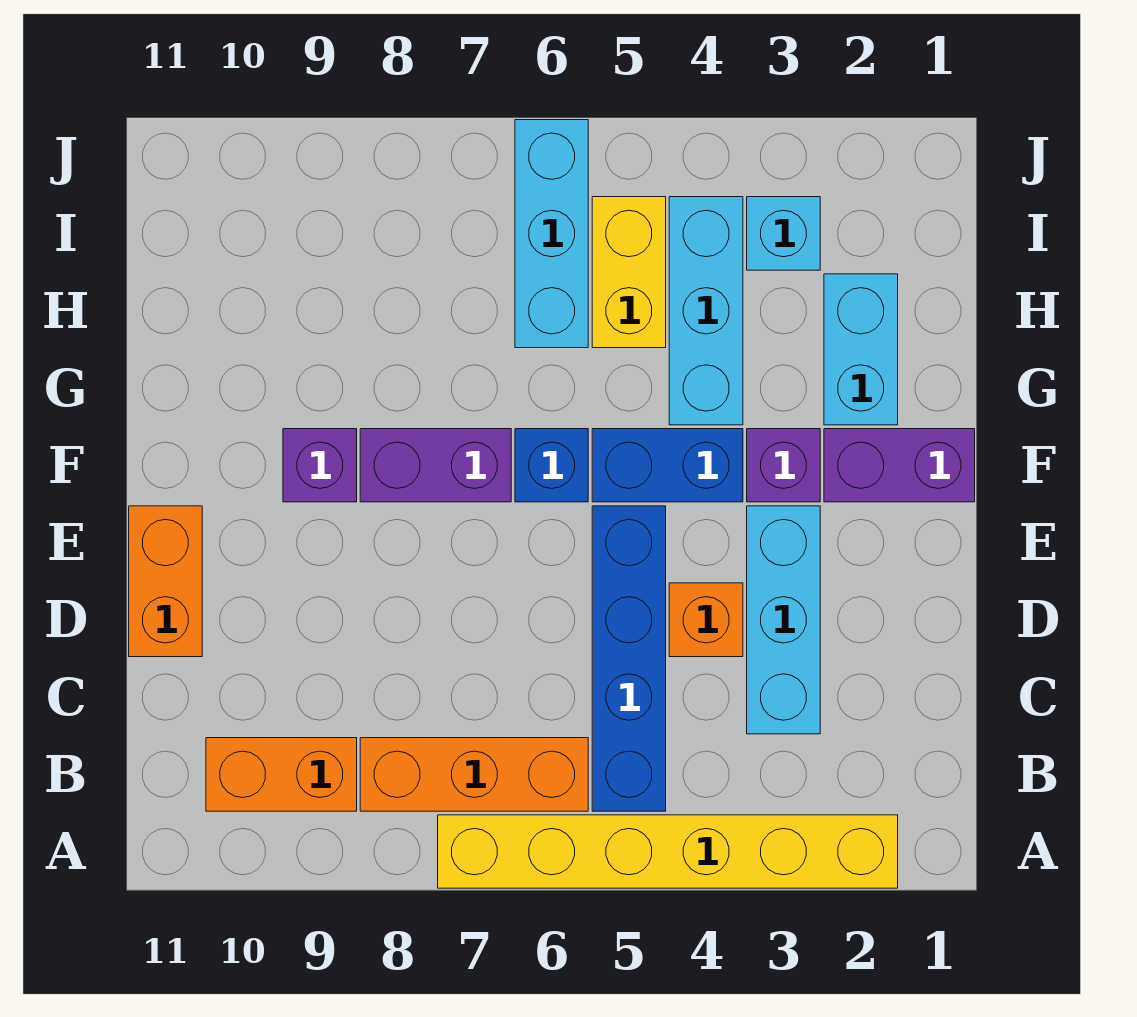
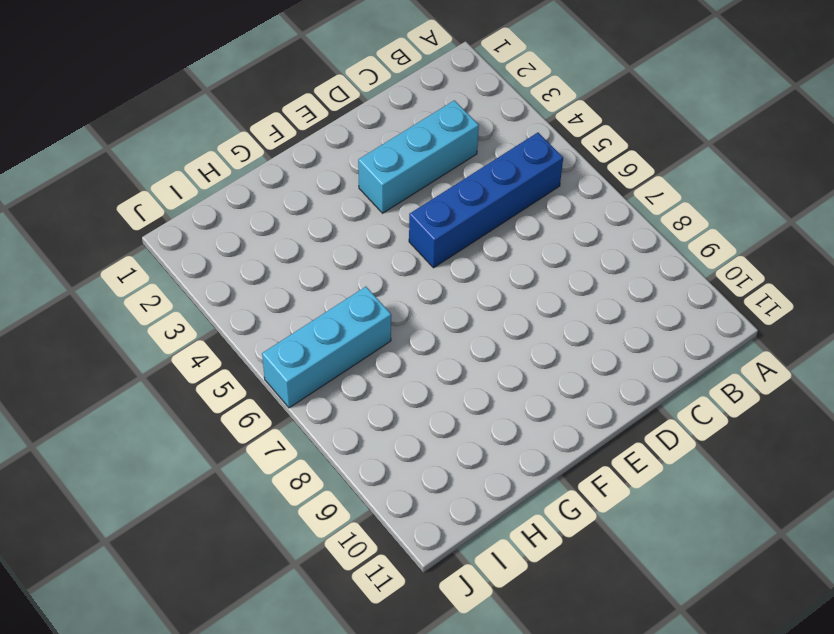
none -> yellow 1x6 brick [438,815,898,888]
none -> orange 1x3 brick [360,738,588,811]
none -> orange 1x2 brick [206,738,357,811]

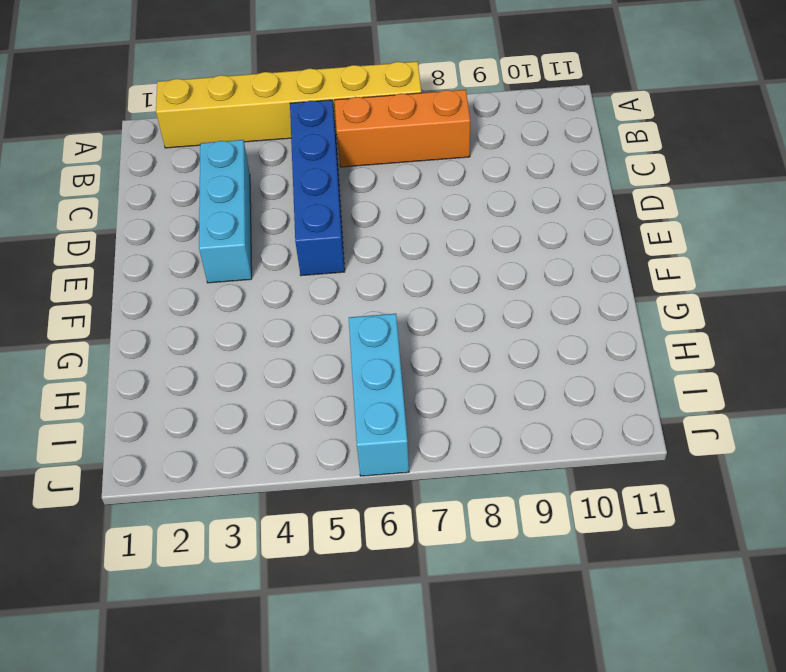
none -> orange 1x2 brick [206,738,357,811]
none -> orange 1x1 brick [669,583,743,657]
none -> orange 1x2 brick [129,506,202,657]

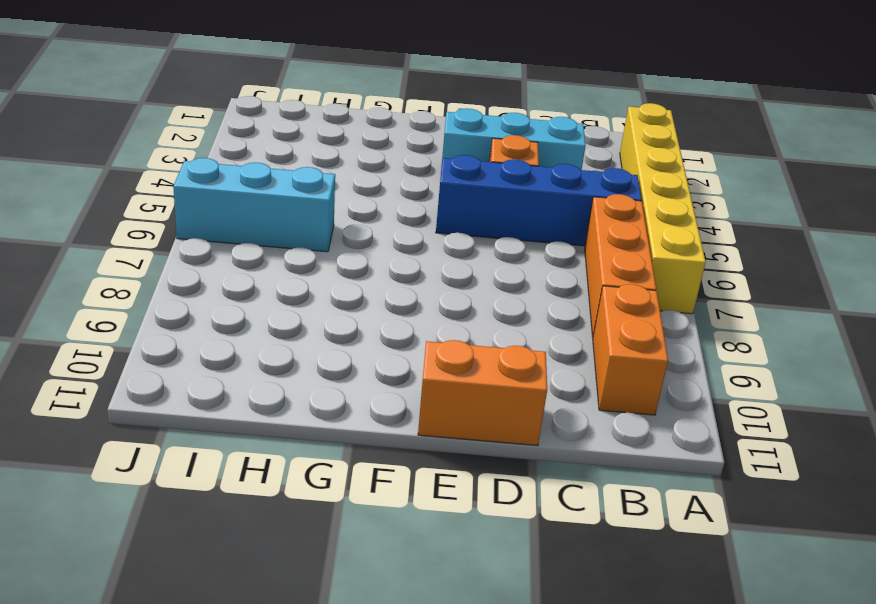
none -> purple 1x2 brick [824,429,975,502]
none -> purple 1x1 brick [747,429,820,502]
none -> blue 1x2 brick [592,429,743,502]

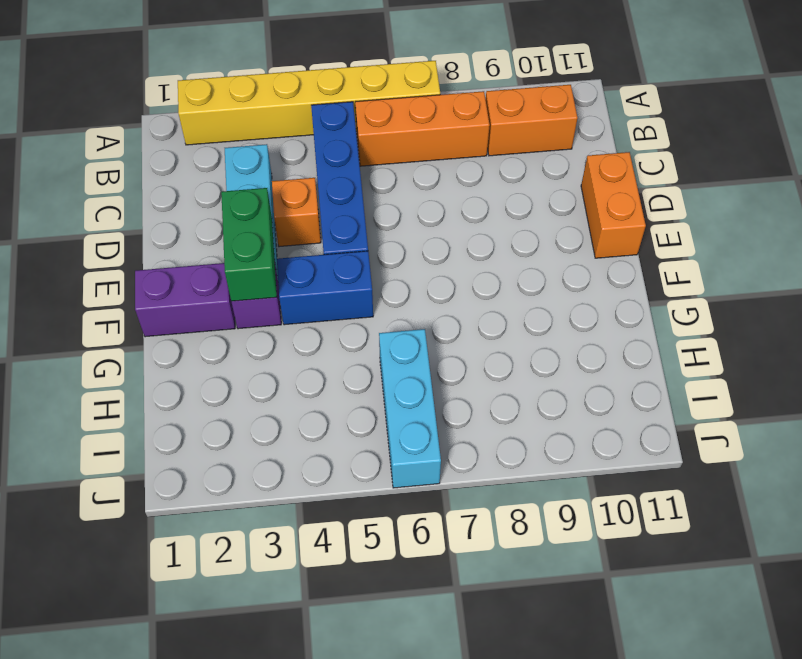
green 1x2 brick [221,188,277,301] -> none
none -> blue 1x1 brick [515,429,588,502]
none -> purple 1x2 brick [360,429,511,502]
none -> purple 1x1 brick [283,429,357,502]

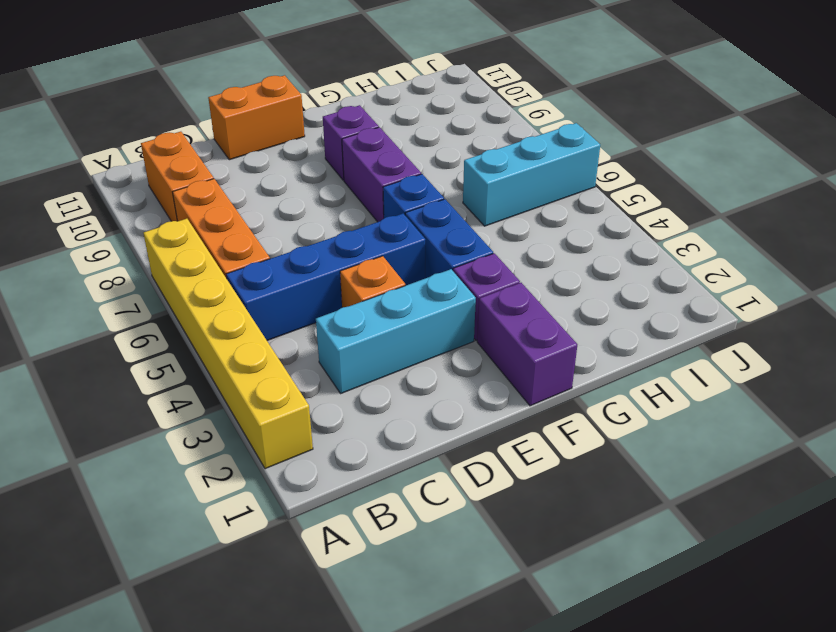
none -> cyan 1x2 brick [824,274,898,425]
none -> cyan 1x3 brick [669,197,743,425]
none -> yellow 1x2 brick [592,197,666,348]

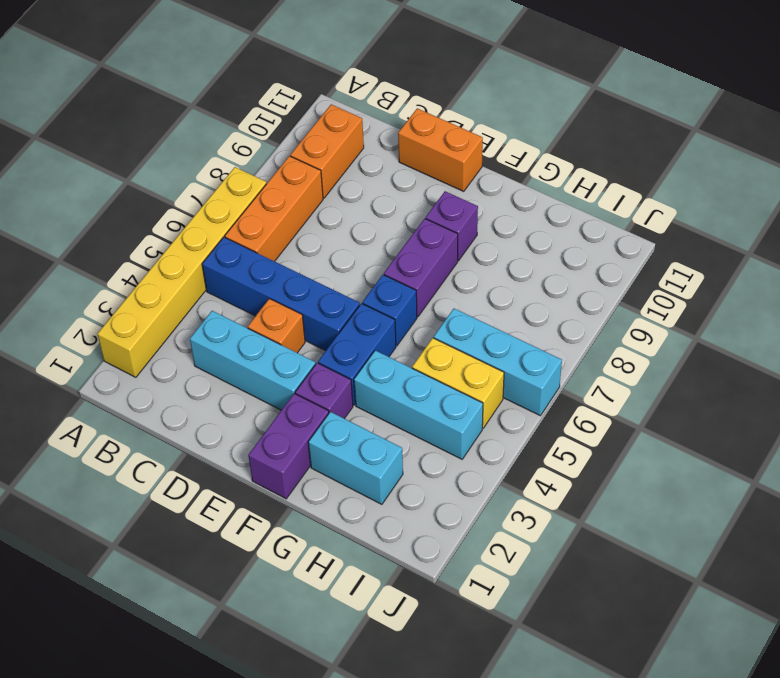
none -> cyan 1x1 brick [747,197,820,270]

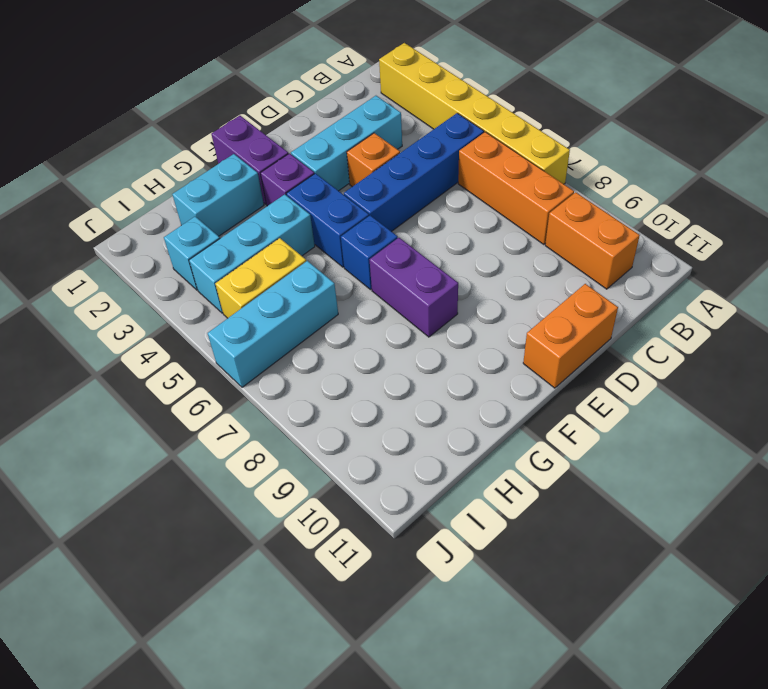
none -> purple 1x1 brick [283,429,357,502]

